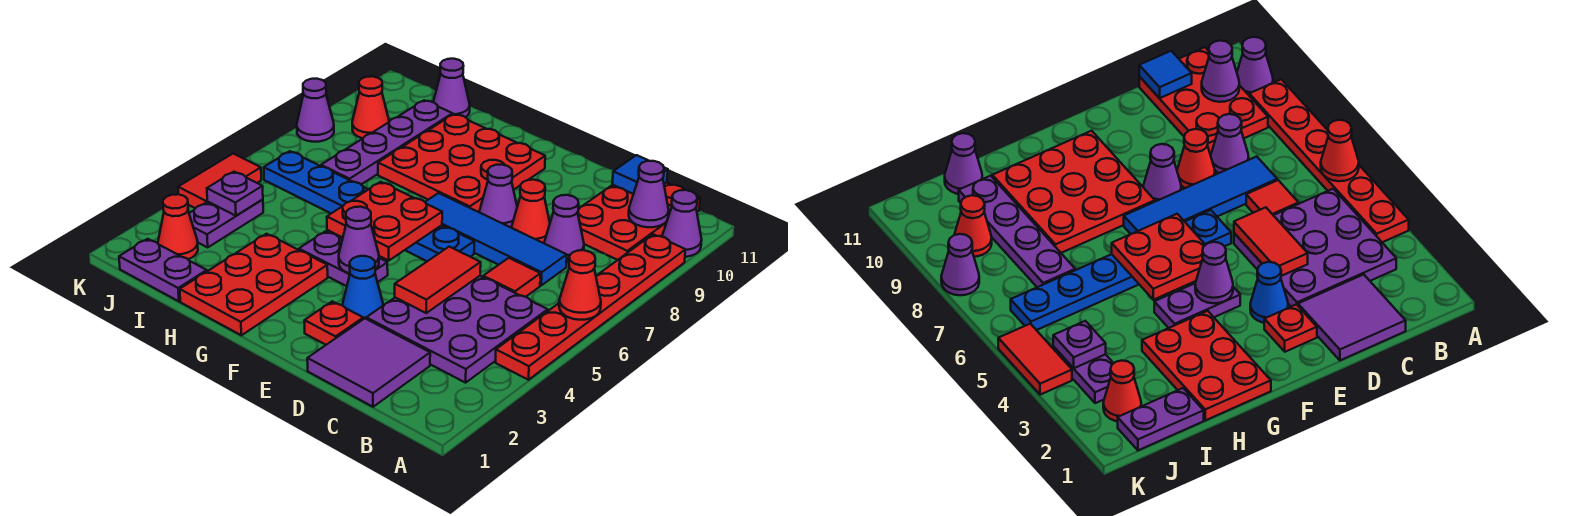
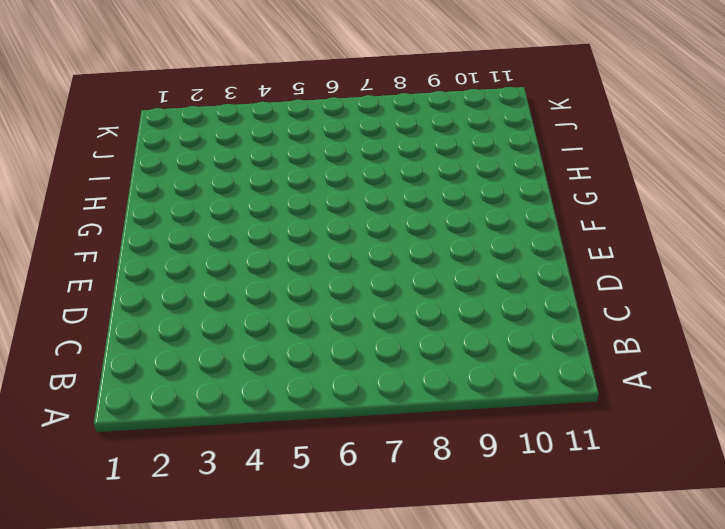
none -> red 1x6 plate [495,234,685,380]
none -> purple 1x1 cone [662,190,702,257]
none -> purple 3x3 plate [366,276,548,383]
none -> red 2x3 plate [578,183,700,260]

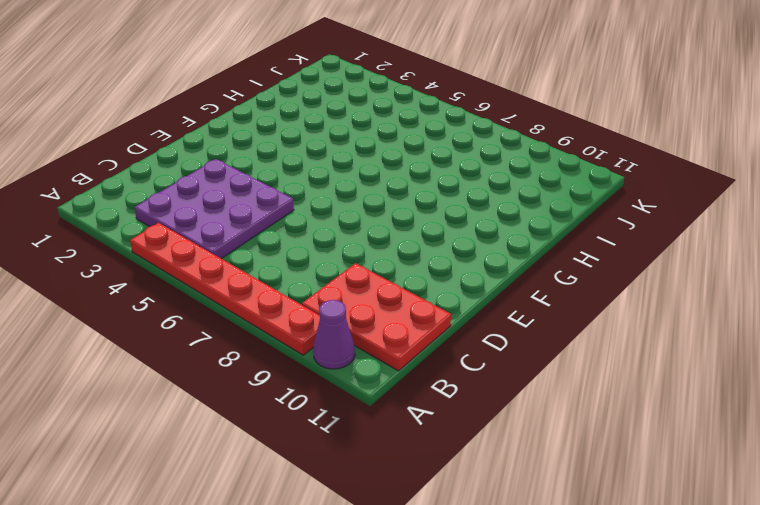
none -> purple 2x2 tile [307,319,430,407]
none -> red 1x1 tile [483,258,541,297]
none -> blue 1x4 tile [425,193,567,285]
none -> purple 1x1 cone [544,195,584,262]

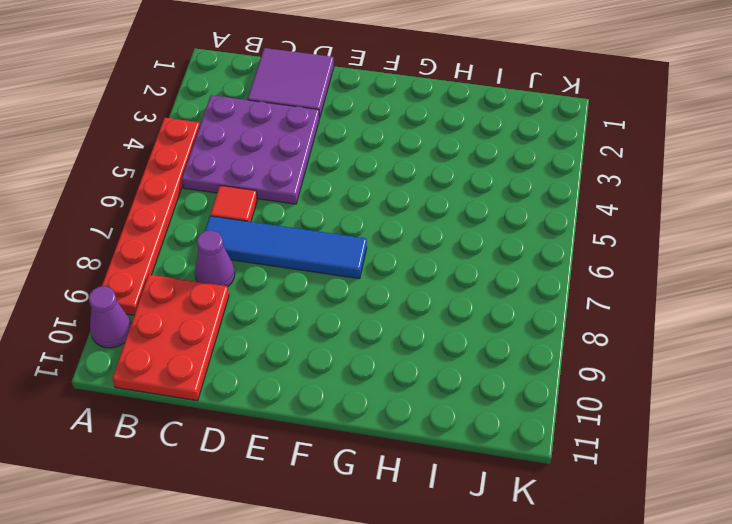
none -> red 1x1 cone [511,180,550,243]
none -> red 1x1 plate [304,301,363,345]
none -> blue 1x1 cone [342,256,383,319]
none -> blue 1x6 plate [264,151,474,261]

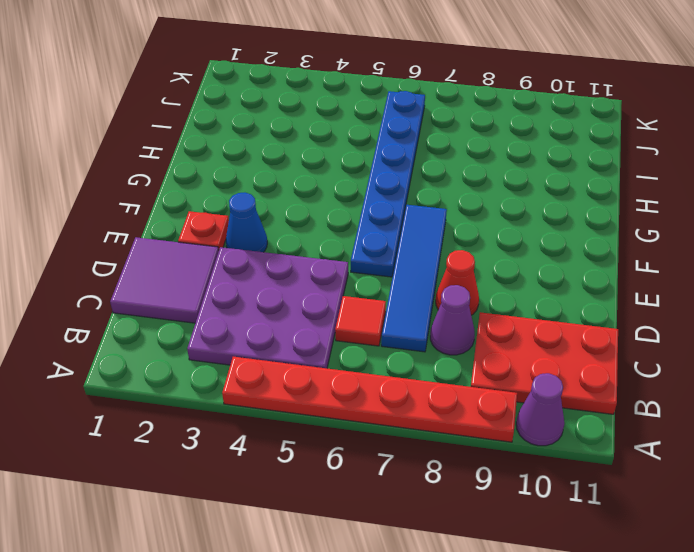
none -> purple 1x1 cone [479,165,517,227]
none -> purple 1x2 plate [299,231,388,286]
none -> red 3x3 plate [378,114,545,212]
none -> red 2x3 plate [180,234,328,335]

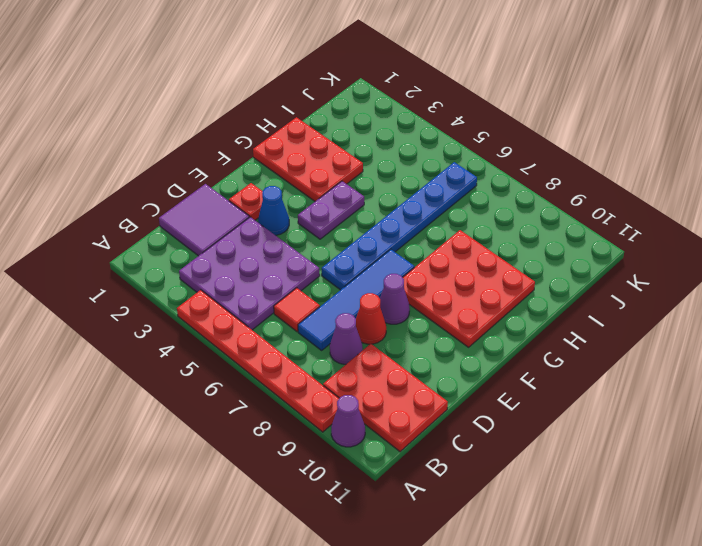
none -> purple 1x2 plate [119,239,207,301]
none -> purple 1x4 plate [321,100,453,184]
none -> purple 1x1 cone [433,59,470,117]
none -> red 1x1 cone [158,194,198,259]

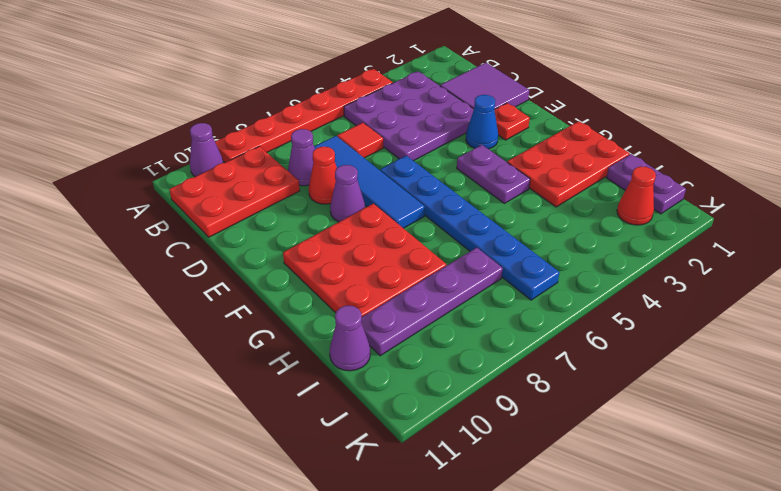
none -> purple 1x2 plate [189,199,263,247]
none -> red 1x1 cone [352,76,389,139]
none -> red 1x2 tile [178,154,261,208]
none -> purple 1x1 cone [297,79,334,142]

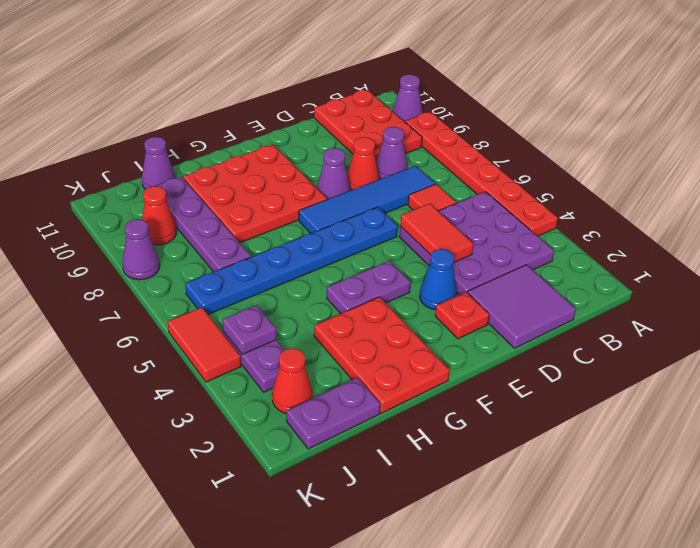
none -> red 1x1 cone [559,250,601,320]
none -> purple 1x1 cone [629,161,669,227]
none -> blue 1x1 tile [612,155,668,194]
none -> purple 1x1 cone [339,207,379,273]

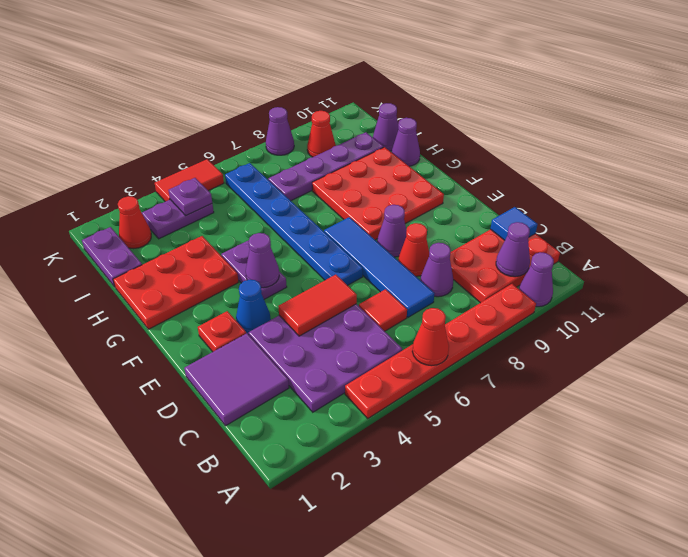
purple 1x1 cone [392,118,420,166] -> none
none -> red 2x2 plate [327,182,442,261]

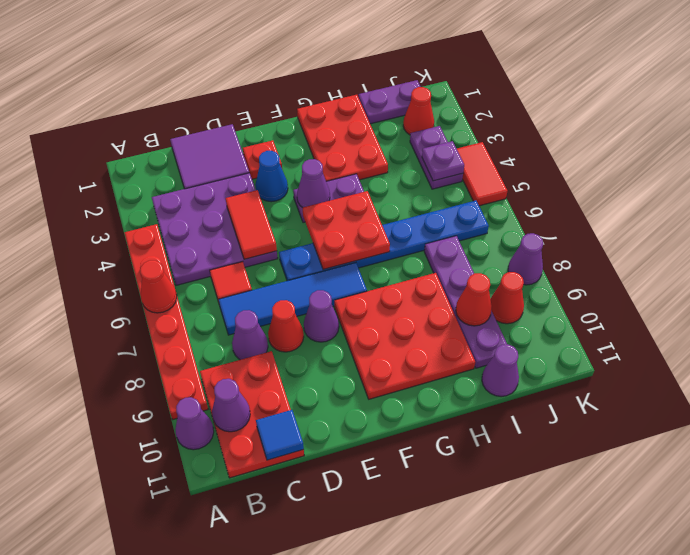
red 1x1 cone [456,273,492,326] -> none

